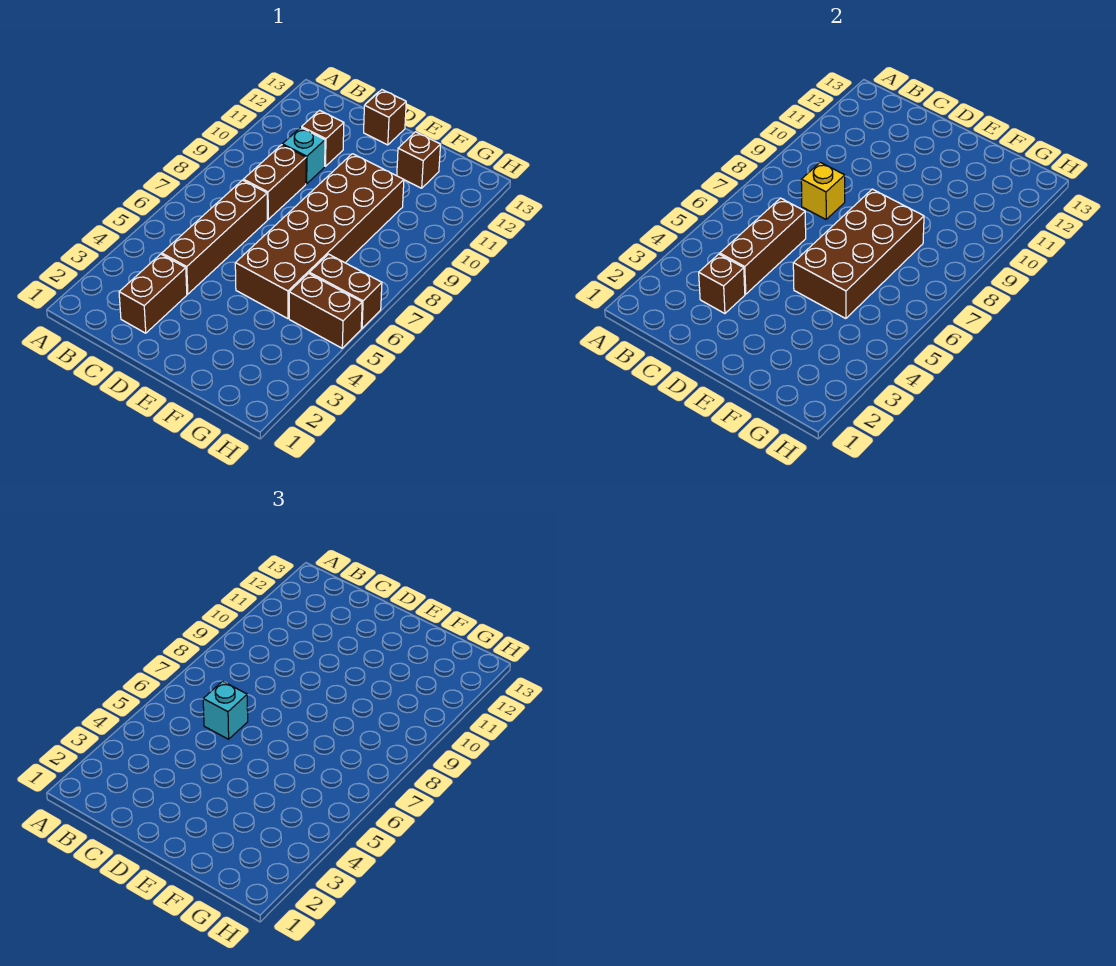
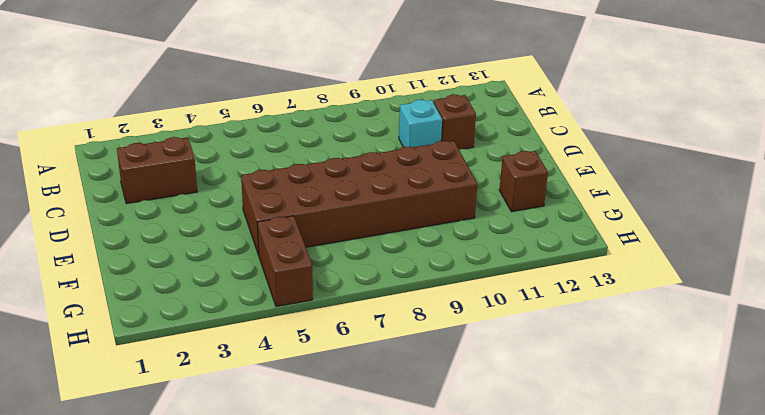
none -> brown 1x4 brick [162,180,267,294]
none -> brown 1x2 brick [243,145,306,219]
none -> brown 1x1 brick [364,90,406,145]

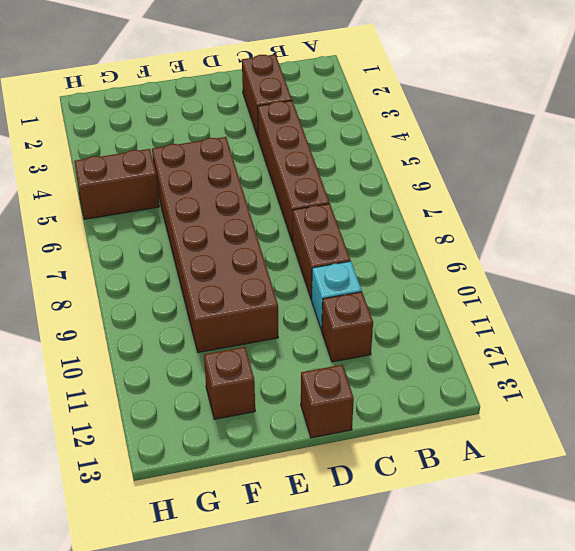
none -> brown 1x2 brick [309,254,382,328]
none -> brown 1x1 brick [699,254,745,314]
none -> brown 1x3 brick [720,198,806,294]

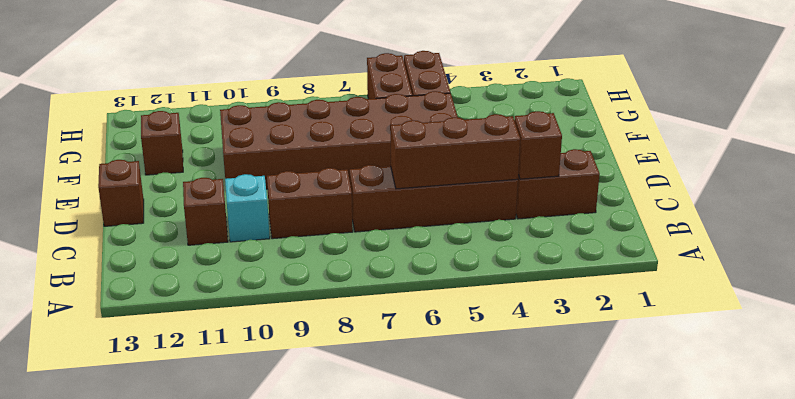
none -> yellow 1x1 brick [801,162,845,219]
none -> brown 2x4 brick [793,189,924,319]
none -> cyan 1x1 brick [203,681,248,739]

